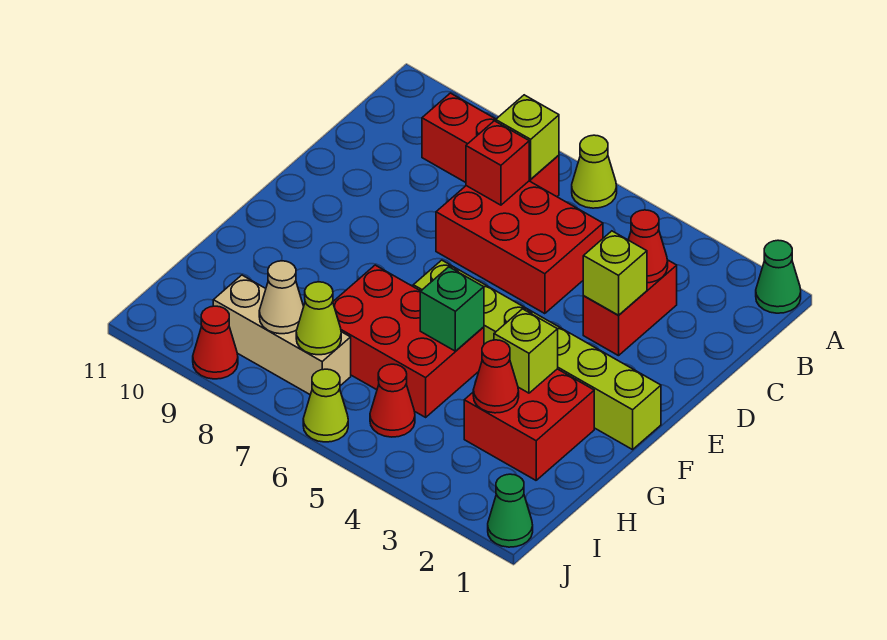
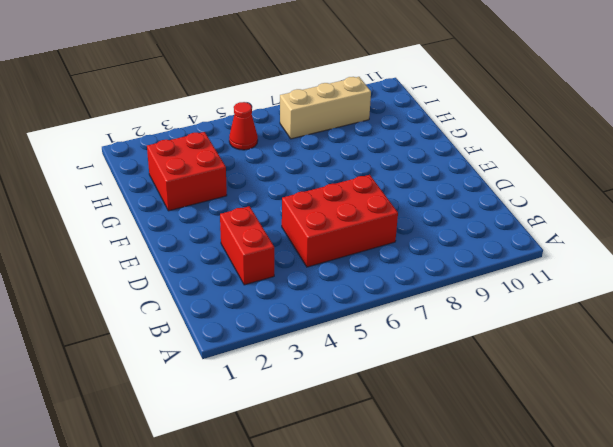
none -> green 1x1 cone [756,240,801,313]
none -> lime 1x1 cone [572,135,617,208]
none -> red 1x3 brick [422,93,559,197]

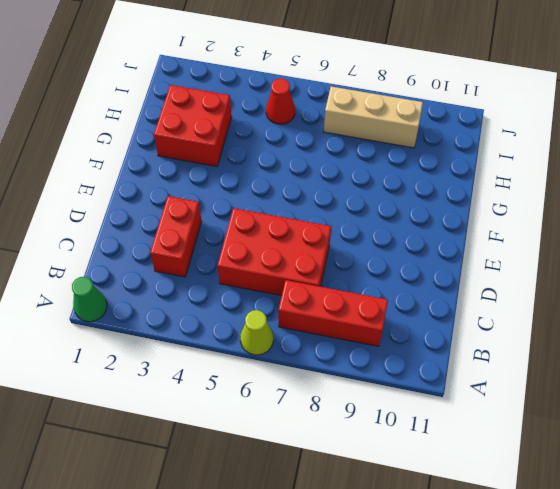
none -> lime 1x6 brick [413,260,661,450]
none -> red 2x3 brick [333,265,484,417]
none -> green 1x1 cone [488,474,533,547]

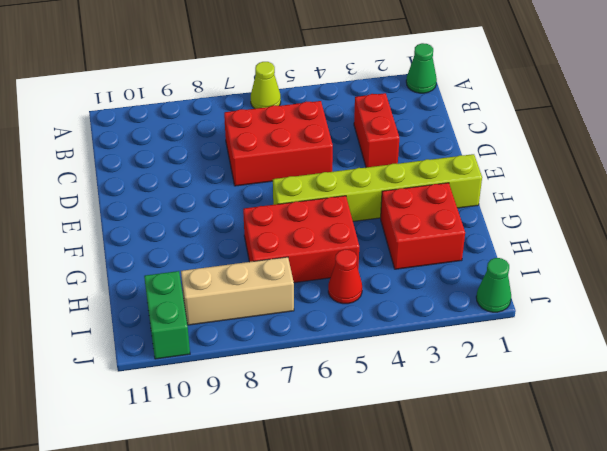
green 1x2 brick [144,271,190,359] -> none
none -> red 1x3 brick [422,93,559,197]
none -> lime 1x1 cone [303,369,348,442]
none -> red 1x1 cone [193,306,238,379]

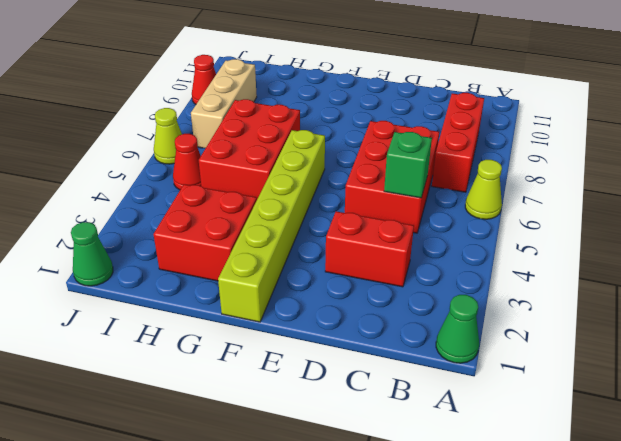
green 1x1 brick [384,132,432,198] -> green 1x1 brick moved to [420,267,484,351]
none -> lime 1x1 brick [496,95,559,179]
none -> red 1x1 cone [628,210,668,283]
none -> red 1x1 brick [466,121,529,205]

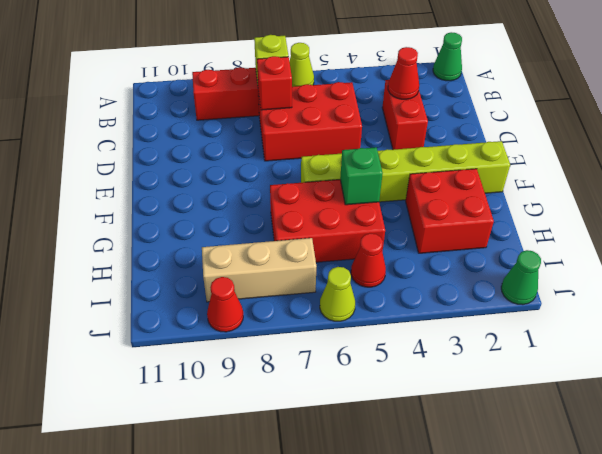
none -> lime 1x1 brick [583,231,647,315]
none -> lime 1x1 brick [494,309,558,393]
none -> red 1x1 cone [473,340,519,413]

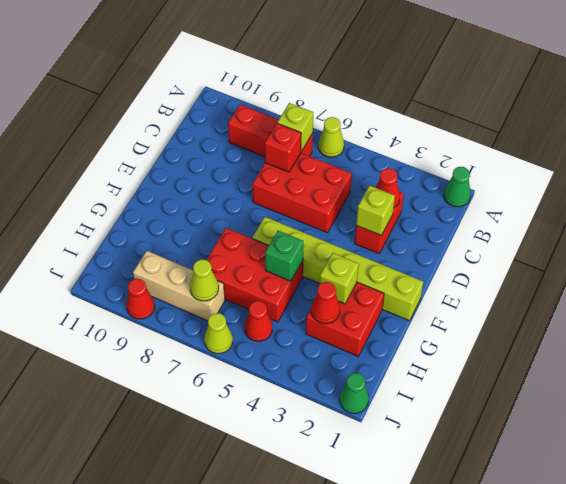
none -> tan 1x1 cone [259,261,304,334]

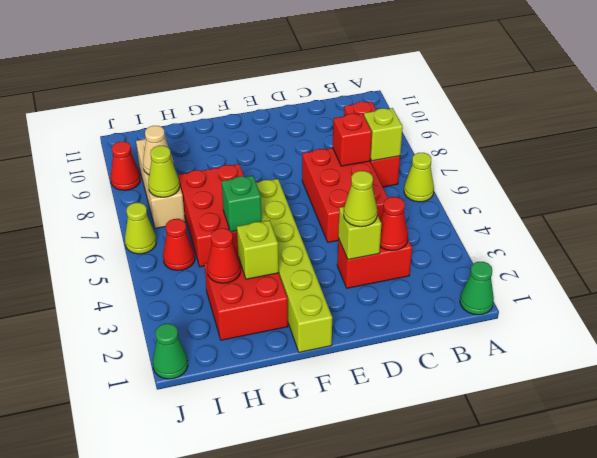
lime 1x1 cone [344,171,377,227] -> none

